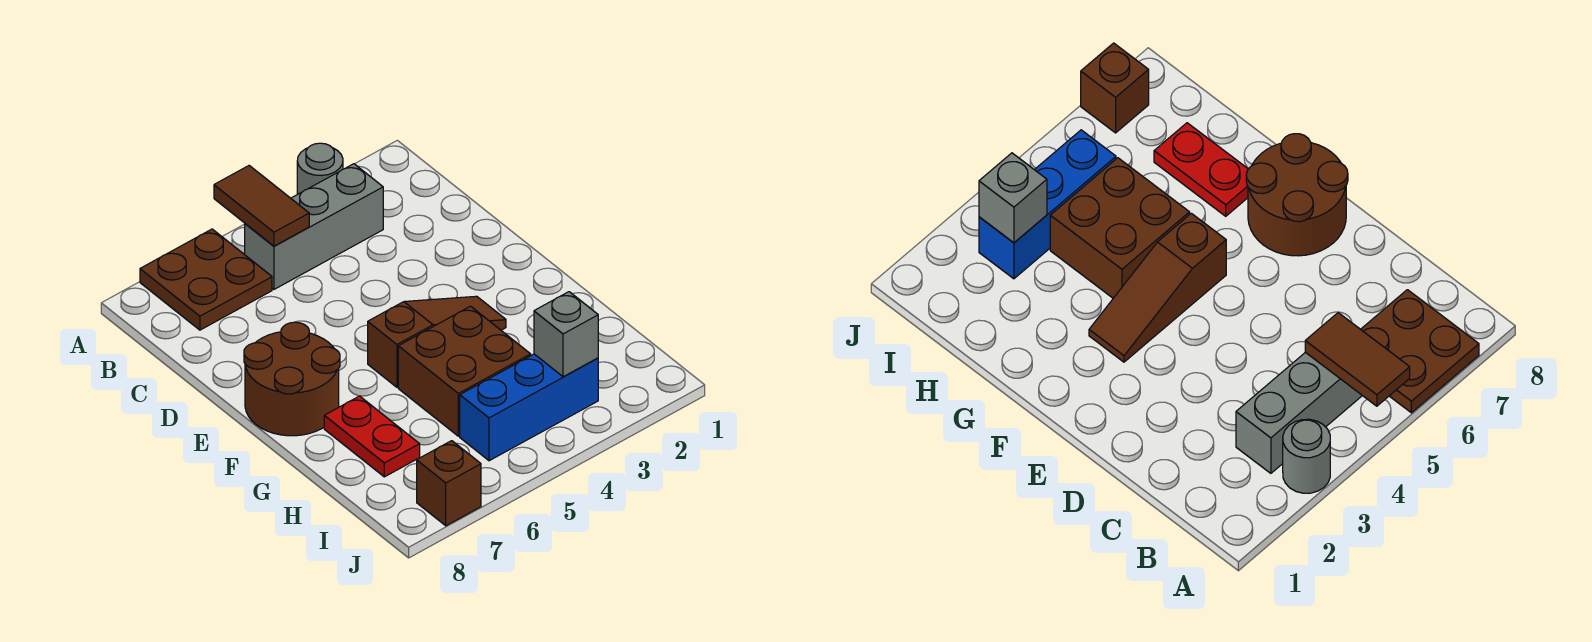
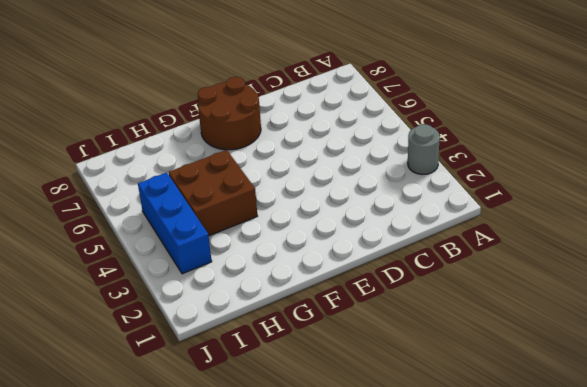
none -> brown 2x2 plate [140,229,272,330]
none -> grey 1x3 brick [245,164,383,289]

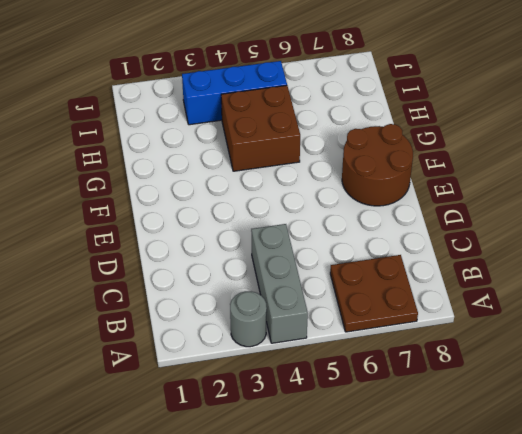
grey 1x3 brick [251,224,308,343] -> grey 1x3 brick turned to [245,164,383,289]
none -> brown 1x3 slope [368,296,506,387]
none -> red 1x2 plate [324,396,420,477]

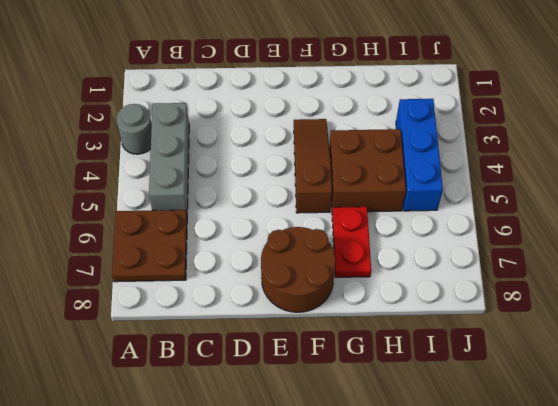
red 1x2 plate [332,207,371,277] -> red 1x2 plate turned to [324,396,420,477]
none -> brown 1x1 brick [417,441,481,526]
none -> brown 1x2 tile [214,166,309,246]

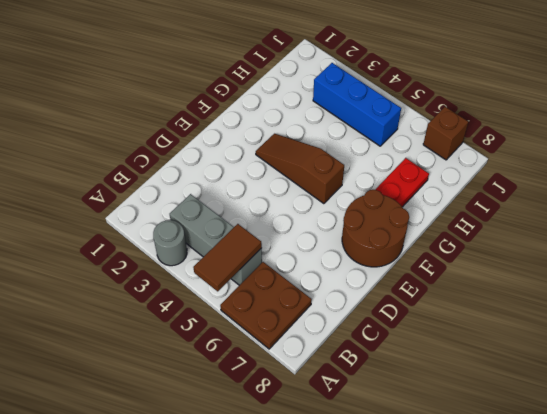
none -> brown 2x2 brick [398,306,531,436]
none -> grey 1x1 brick [534,292,598,377]

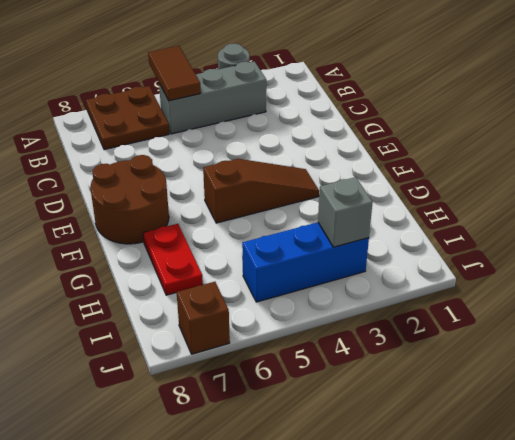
none -> brown 2x2 brick [398,306,531,436]

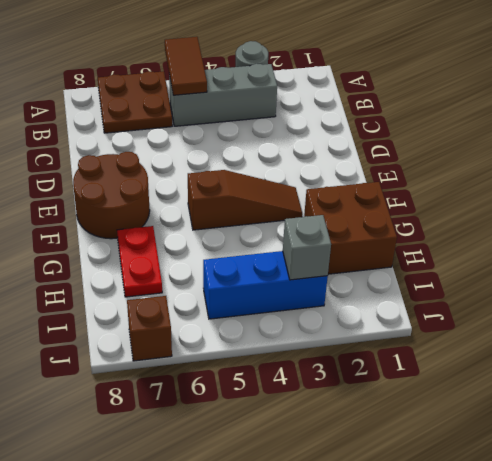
brown 2x2 brick [304,182,397,274] -> brown 2x2 brick moved to [398,306,531,436]

